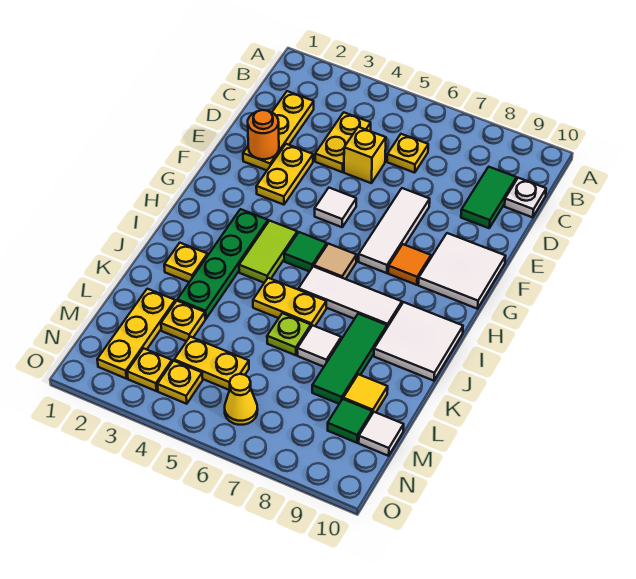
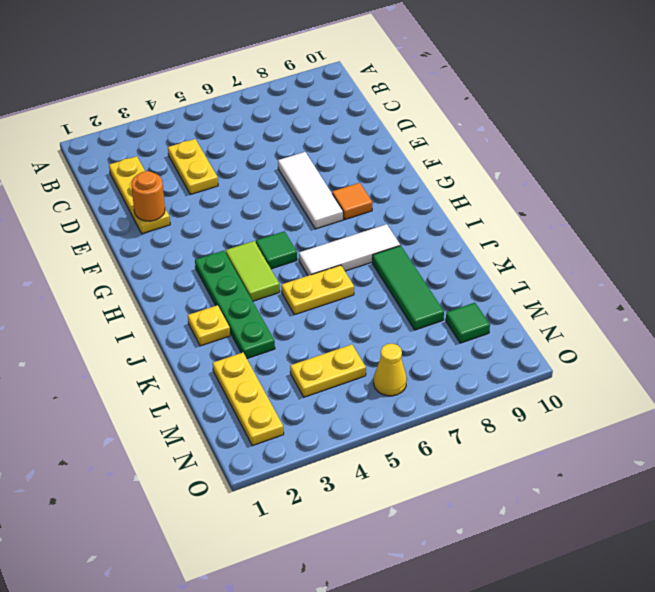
none -> yellow 1x1 plate [387,134,428,173]
none -> green 1x2 tile [461,167,517,228]
none -> white 1x1 plate [504,178,546,217]
none -> yellow 1x1 brick [344,127,386,183]

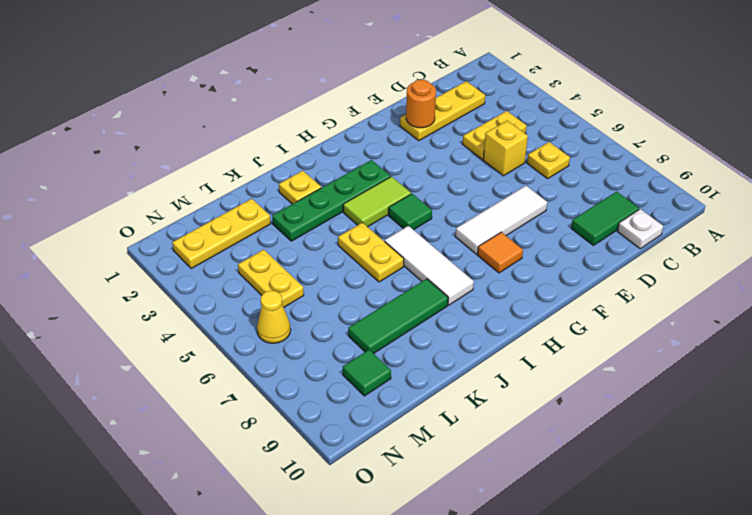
none -> yellow 1x2 plate [256,144,313,205]
none -> white 1x1 tile [315,188,356,227]
none -> white 2x2 tile [418,233,506,309]
none -> tan 1x1 tile [314,244,357,279]

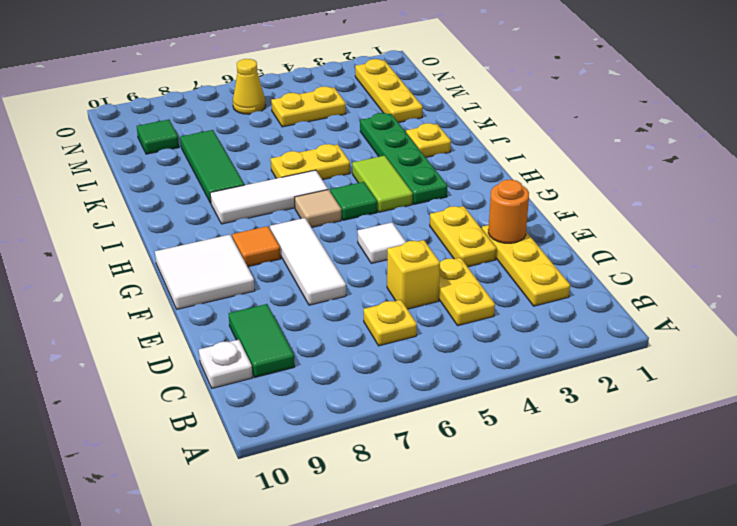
none -> white 2x2 tile [374,302,463,381]
none -> lime 1x1 plate [267,313,311,355]
none -> white 1x1 tile [297,325,341,367]
none -> yellow 1x1 plate [161,301,205,341]

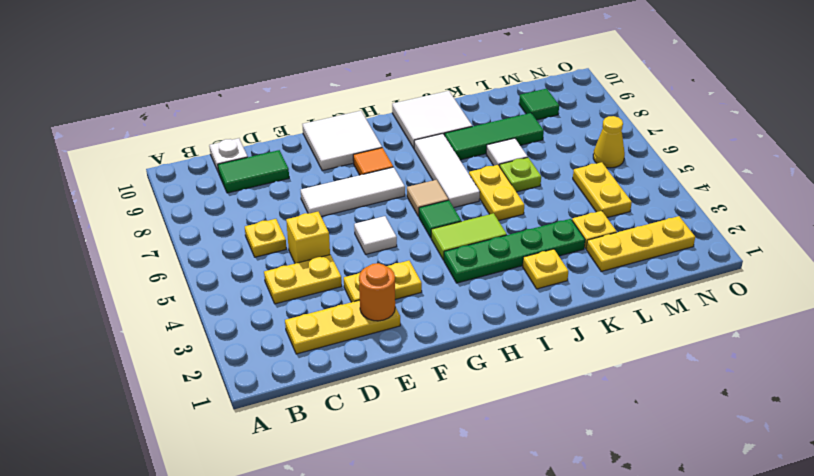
none -> yellow 1x1 tile [343,374,388,413]
none -> white 1x1 tile [359,412,404,456]
none -> yellow 1x1 plate [127,348,172,391]
none -> yellow 1x1 plate [157,361,203,404]

